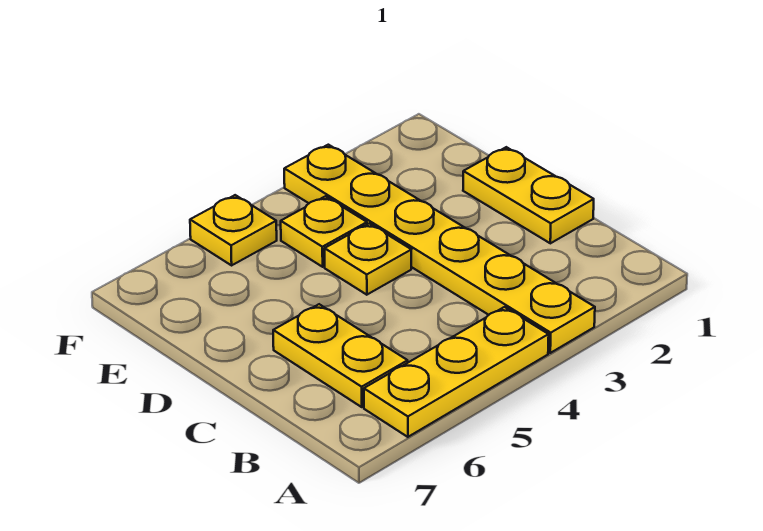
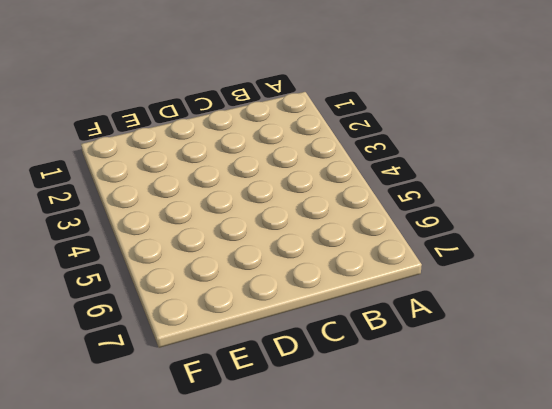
none -> yellow 1x6 plate [284,145,595,353]
none -> yellow 1x3 plate [364,307,549,437]

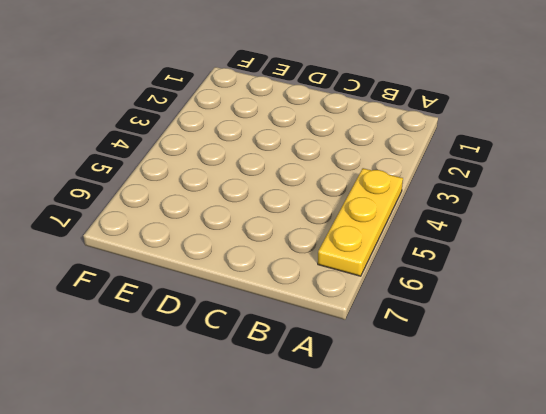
none -> yellow 1x6 plate [284,145,595,353]
none -> yellow 1x2 plate [273,304,408,407]

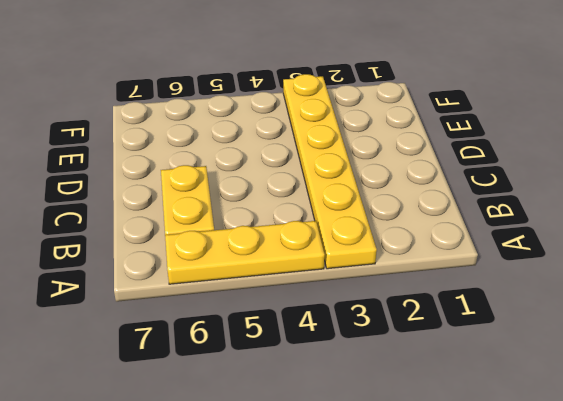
none -> yellow 1x2 plate [463,147,594,243]
none -> yellow 1x1 plate [325,224,411,295]

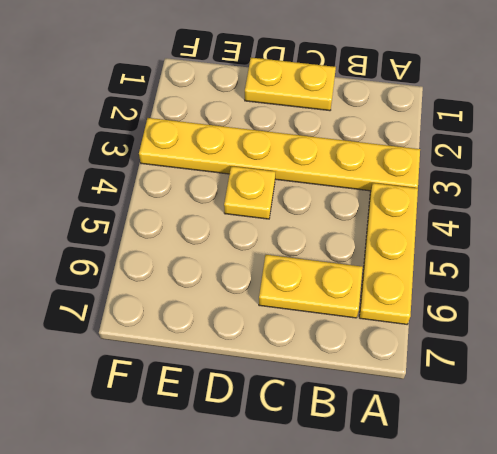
none -> yellow 1x1 plate [281,196,367,267]
none -> yellow 1x1 plate [190,195,277,265]

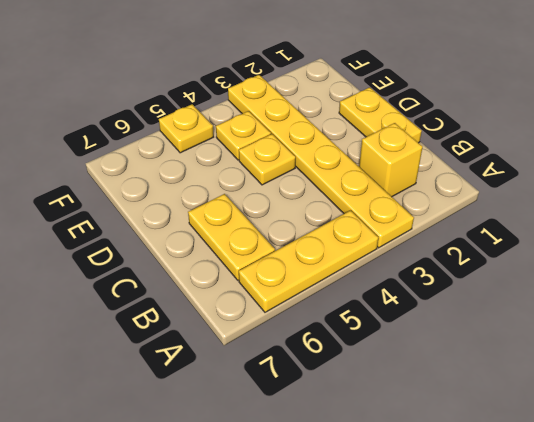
yellow 1x1 brick [359,123,423,197] -> none

